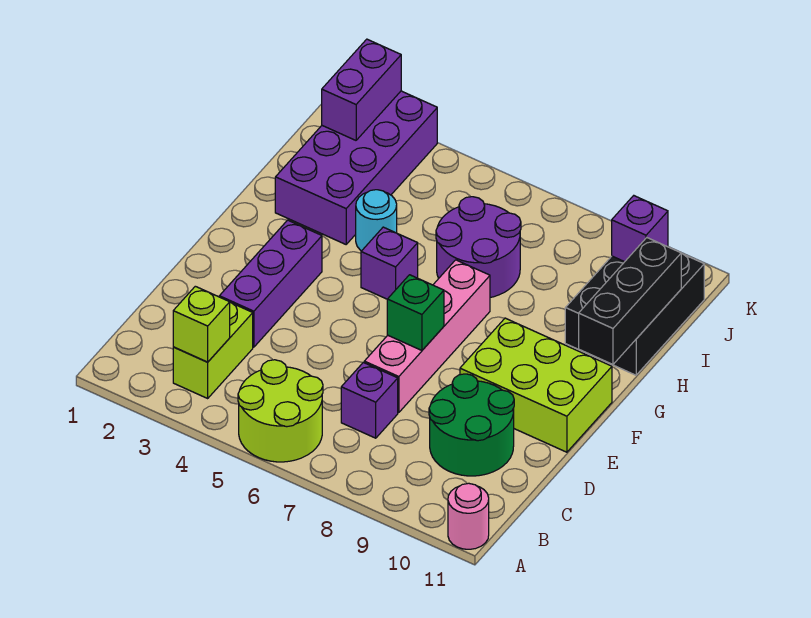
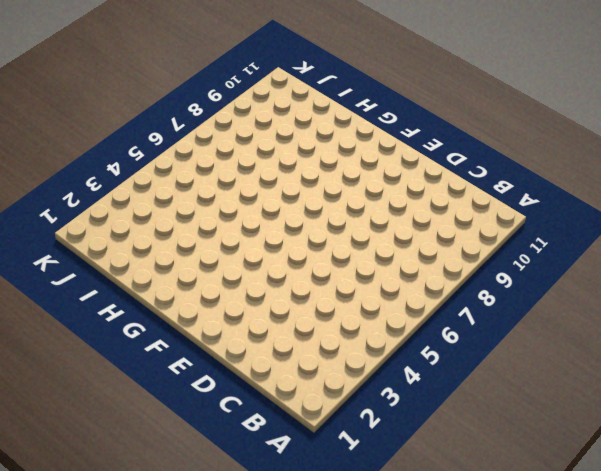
none -> lime 2x2 round brick [238,360,323,462]
none -> pink 1x1 round brick [448,483,489,549]
none -> lime 1x2 brick [173,303,253,398]

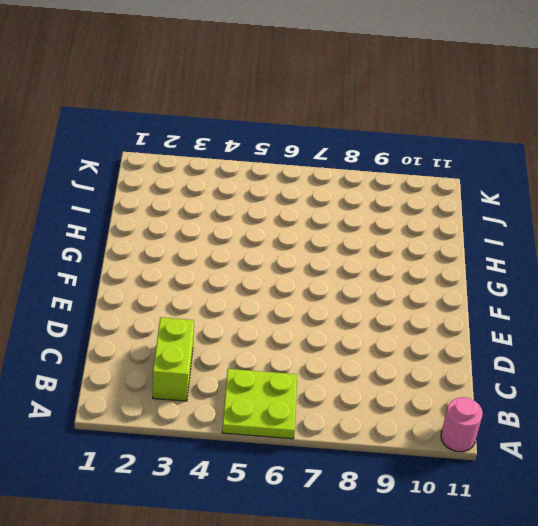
lime 2x2 plate [222,369,297,439] -> lime 2x2 round brick [238,360,323,462]
none -> purple 1x1 brick [341,362,398,438]
none -> green 2x2 round brick [429,374,514,476]
none -> purple 1x3 brick [219,220,322,347]

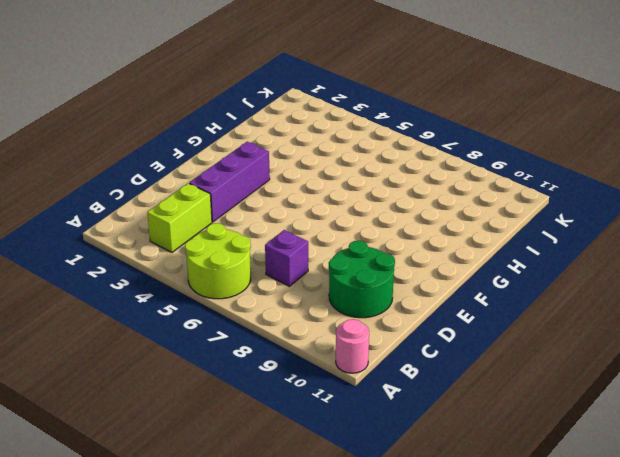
none -> pink 1x4 brick [364,260,490,413]
none -> lime 2x3 brick [460,318,612,452]
none -> purple 1x1 brick [361,227,418,299]

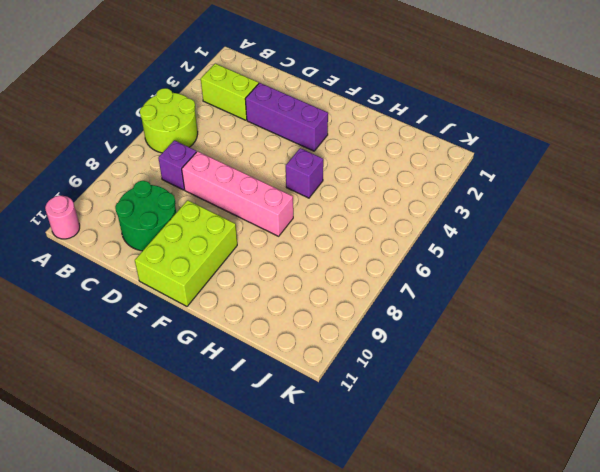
none -> purple 2x4 brick [275,91,437,244]
none -> cyan 1x1 round brick [356,190,397,251]
none -> purple 2x2 round brick [436,197,521,297]

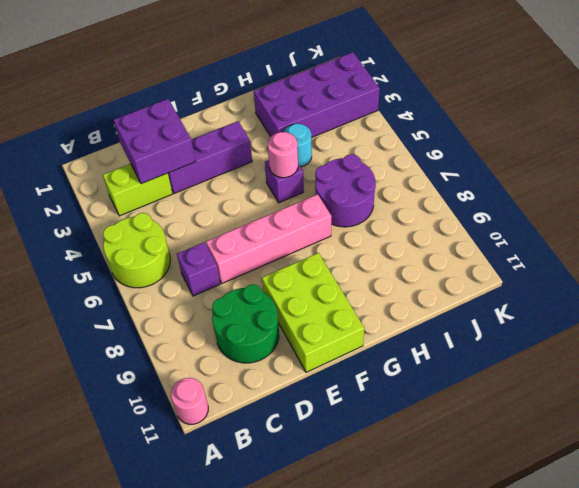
purple 2x2 brick [114,99,196,184] -> none
pink 1x1 round brick [268,132,298,178] -> none
none -> black 2x3 brick [565,254,704,375]
none -> lime 1x1 brick [173,286,230,362]
none -> green 1x1 brick [387,275,444,350]

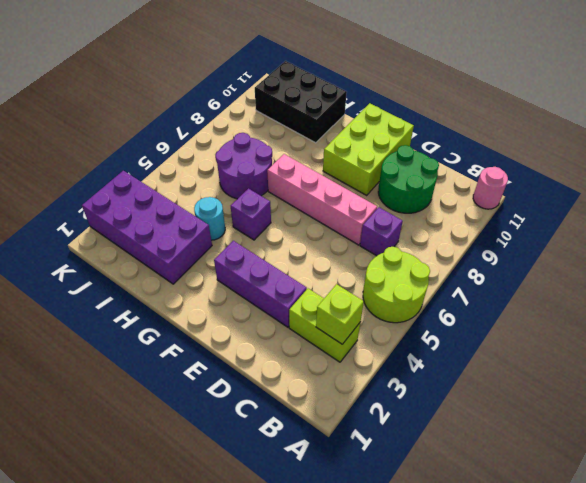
none -> green 1x1 brick [387,275,444,350]
none -> black 1x3 brick [579,238,681,365]
none -> purple 1x2 brick [322,39,401,140]

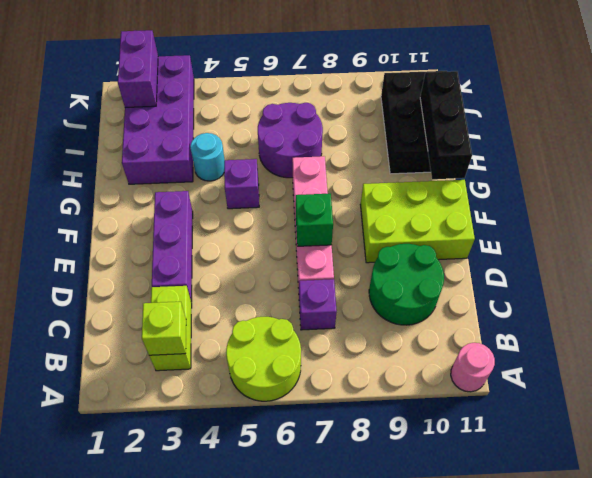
none -> purple 1x1 brick [612,196,668,262]

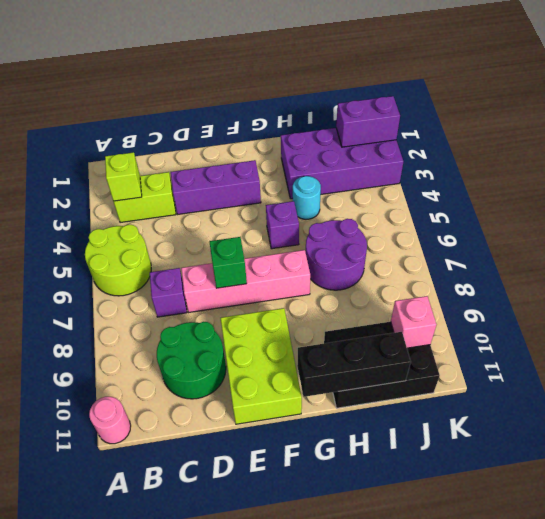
pink 1x1 brick [391,296,436,348] -> purple 1x1 brick [612,196,668,262]

